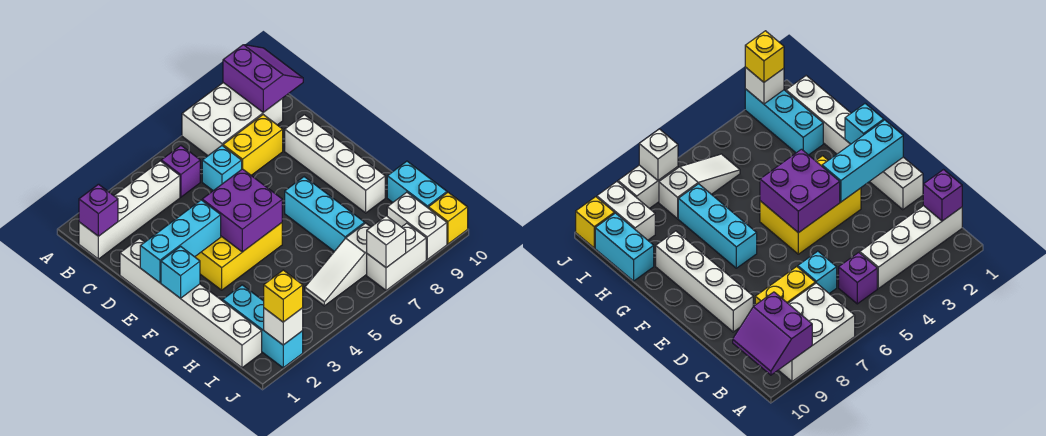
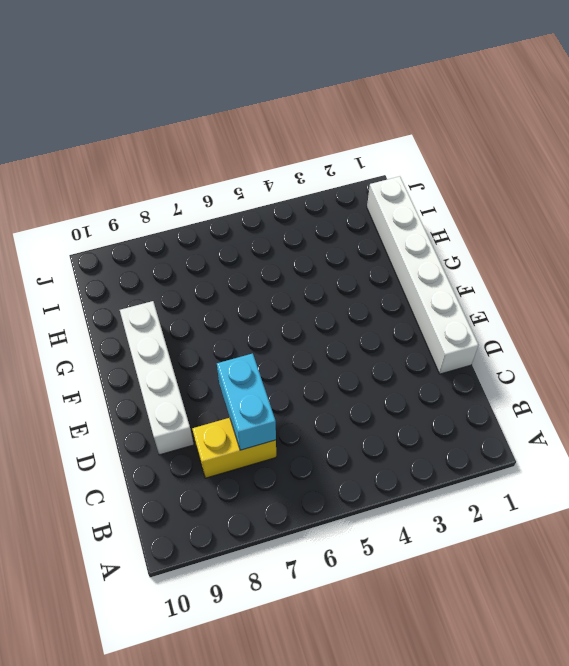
cyan 1x2 brick [217,353,276,450] -> cyan 1x2 brick moved to [387,161,447,208]
none -> white 2x3 brick [182,83,283,155]
none -> white 1x4 brick [79,161,180,259]
none -> purple 1x1 brick [161,146,200,197]

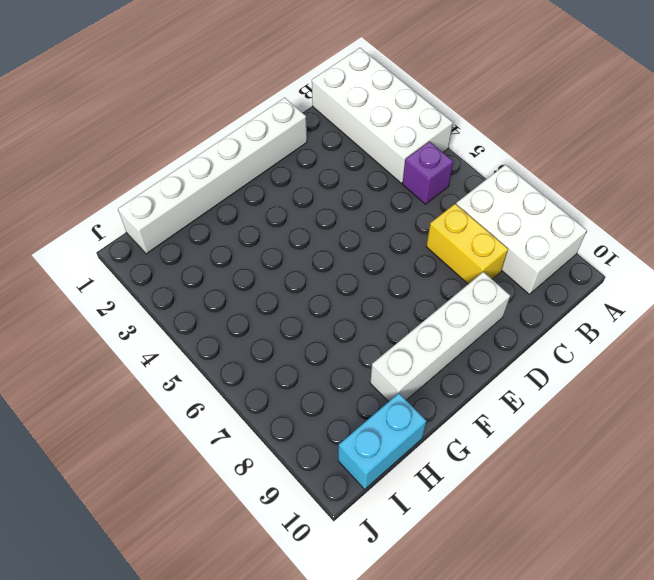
white 2x4 brick [312,48,453,183] -> white 1x4 brick [79,161,180,259]
none -> cyan 1x1 brick [202,146,242,191]
none -> yellow 2x3 brick [195,223,282,290]
none -> cyan 1x3 brick [285,177,365,251]

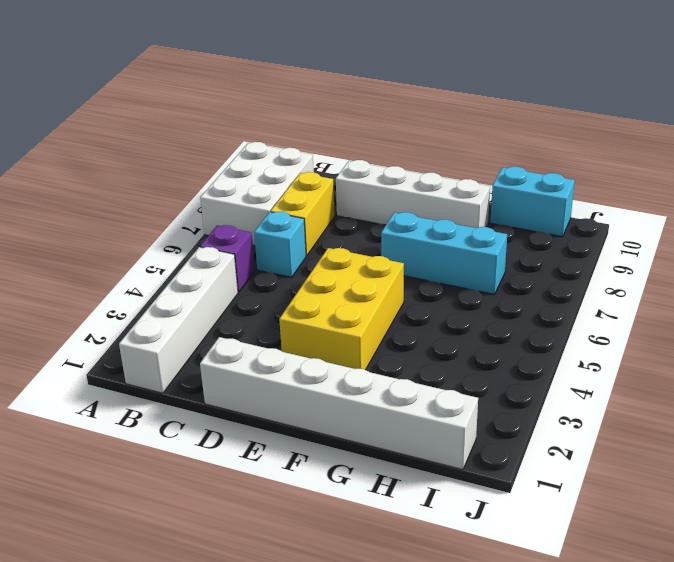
none -> cyan 1x3 brick [223,285,303,368]
none -> white 1x3 slope [305,223,370,306]
none -> white 1x2 brick [387,192,447,259]

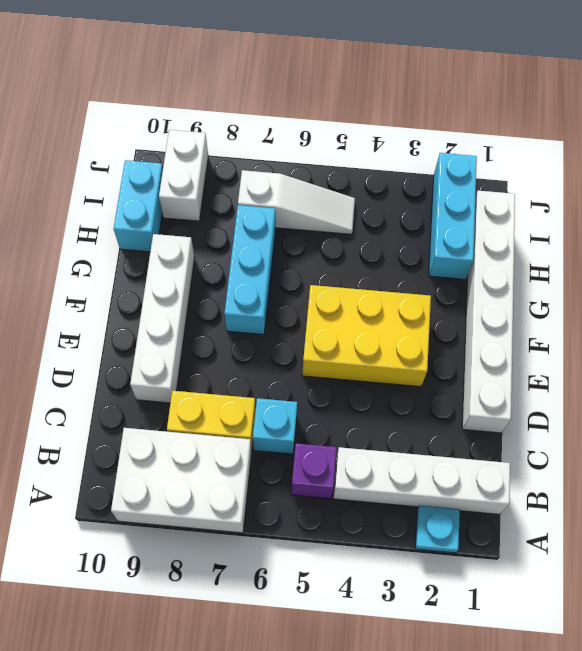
cyan 1x1 plate [415,505,460,553] -> none
none -> white 1x2 brick [367,223,426,290]
none -> yellow 1x1 brick [428,192,468,244]
none -> purple 2x2 slope [223,45,303,112]

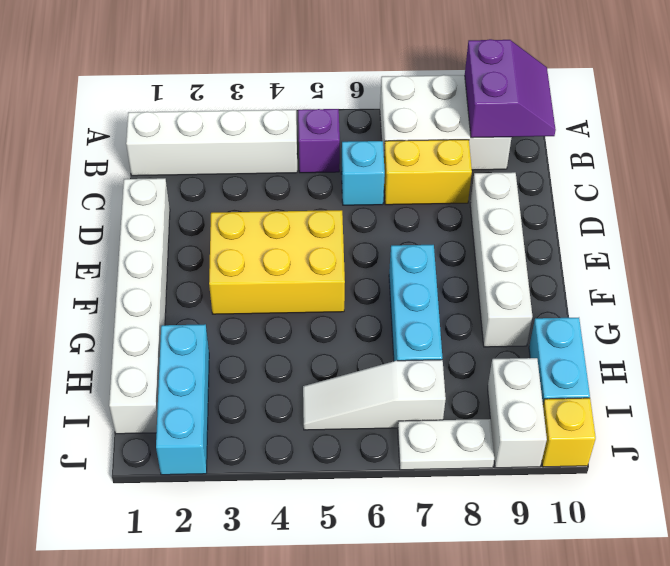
white 1x2 plate [398,419,494,470] -> white 1x2 brick [367,223,426,290]
none -> purple 1x1 brick [79,184,118,236]
none -> cyan 1x3 brick [140,200,221,283]
none -> purple 2x2 brick [202,169,282,252]

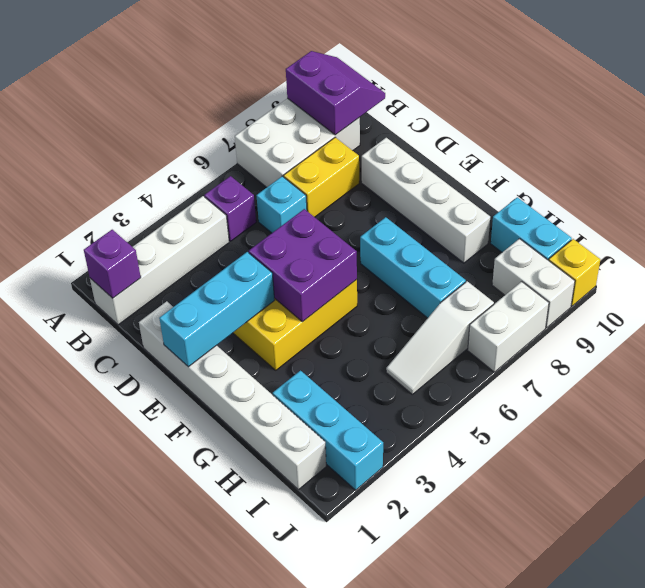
none -> cyan 1x1 brick [161,246,200,298]
none -> white 1x1 brick [264,308,303,345]
none -> white 1x1 brick [367,216,406,268]

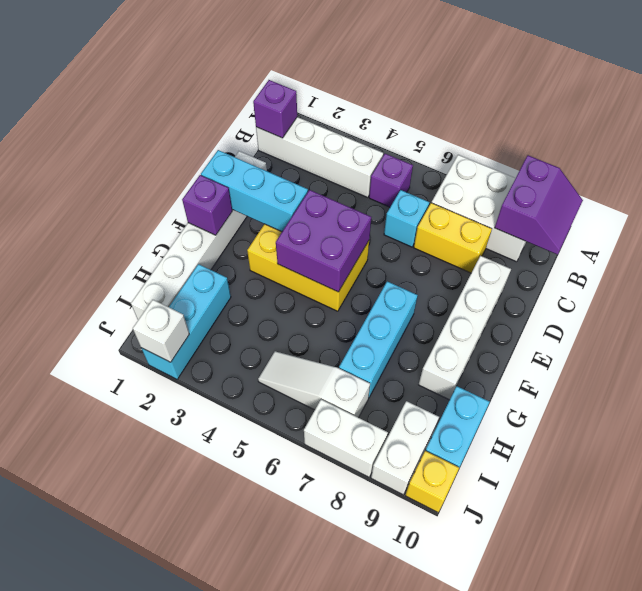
purple 1x1 brick [182,175,232,235] -> cyan 1x1 brick [161,246,200,298]
none -> white 1x1 brick [367,216,406,268]
none -> yellow 1x1 brick [264,270,303,322]

